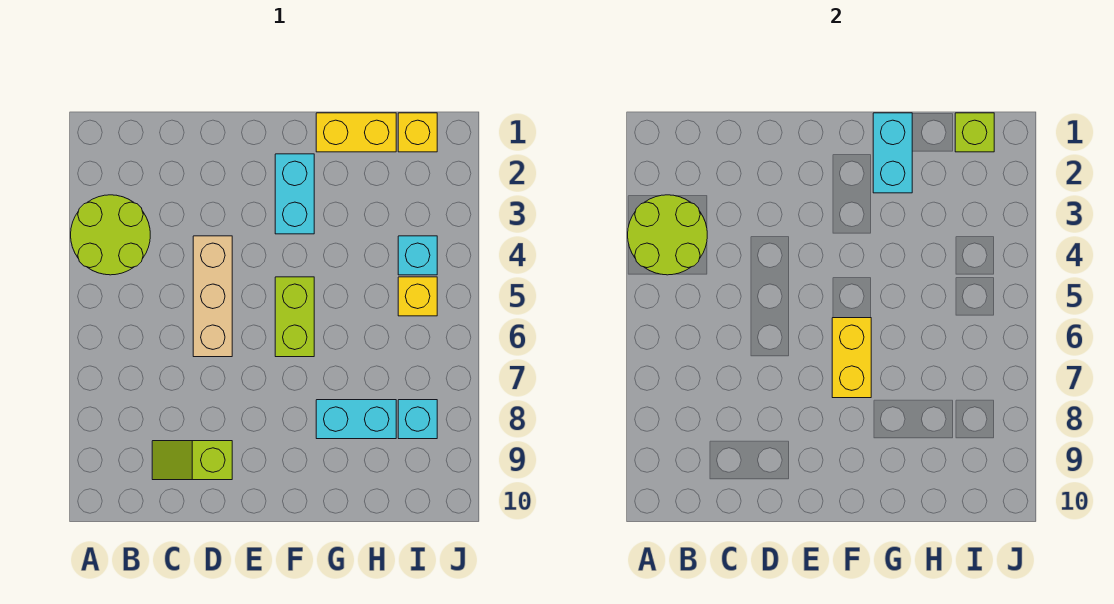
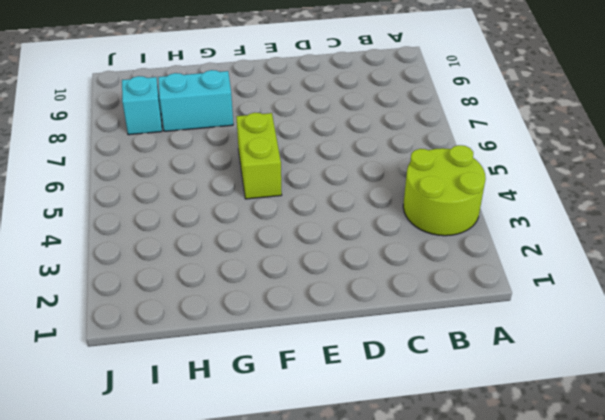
none -> lime 1x2 slope [152,441,232,480]
none -> tan 1x3 brick [193,236,232,357]
none -> cyan 1x2 brick [275,154,314,234]

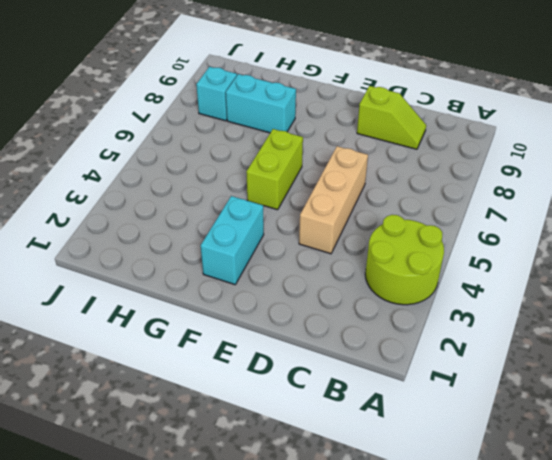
none -> yellow 1x2 brick [316,113,396,152]
none -> yellow 1x1 brick [398,113,437,152]
none -> cyan 1x1 brick [398,236,437,275]

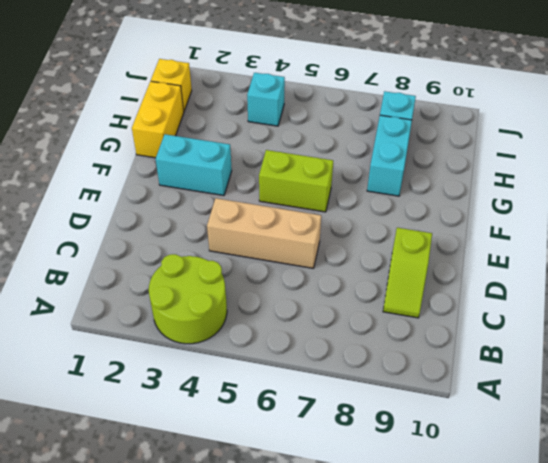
none -> yellow 1x1 brick [398,277,437,316]
none -> lime 2x2 round brick [628,195,707,275]
none -> yellow 1x2 brick [832,318,871,398]

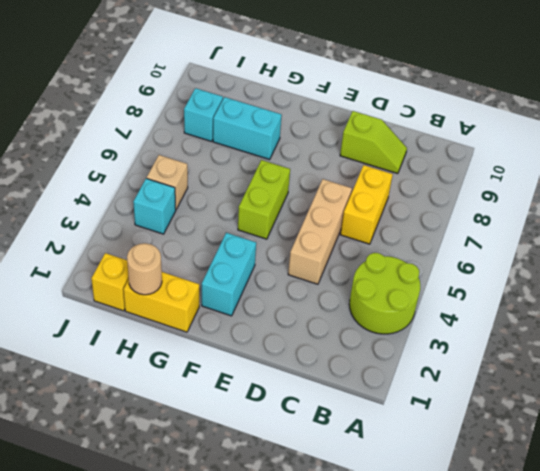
yellow 1x2 brick [340,165,393,244] -> yellow 1x2 brick moved to [832,318,871,398]
tan 1x1 round brick [127,243,162,295] -> none
tan 1x1 brick [147,155,188,210] -> yellow 1x1 brick [398,277,437,316]
none -> lime 2x2 round brick [628,195,707,275]
none -> cyan 1x2 brick [873,113,912,193]
none -> lime 1x1 brick [955,113,994,152]

